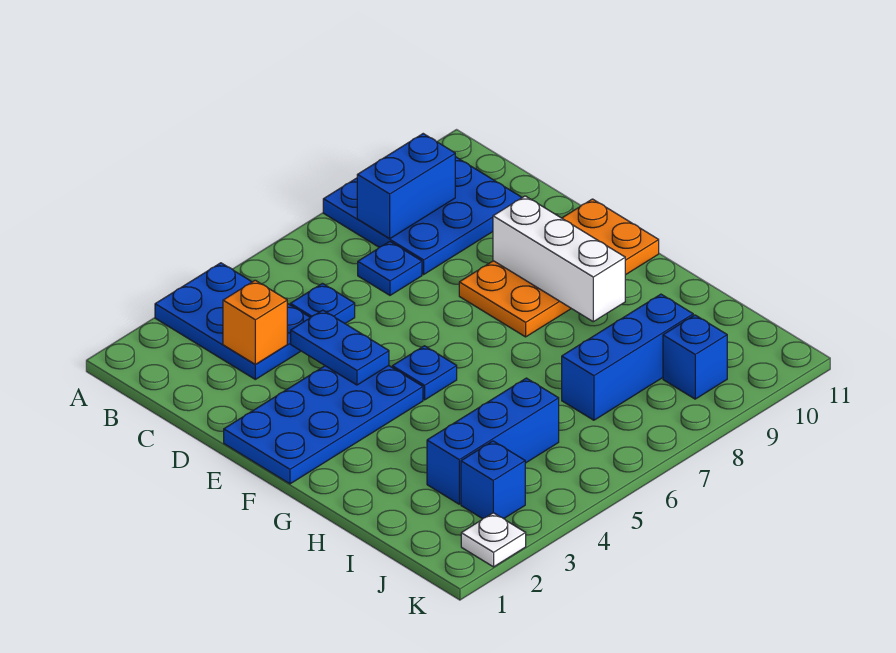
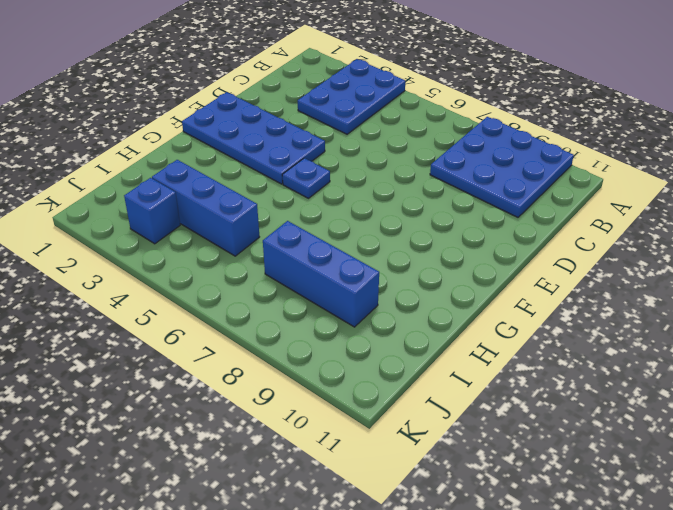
none -> blue 1x1 plate [290,283,355,324]
none -> blue 1x1 plate [358,242,422,295]
none -> orange 2x4 plate [459,199,659,337]

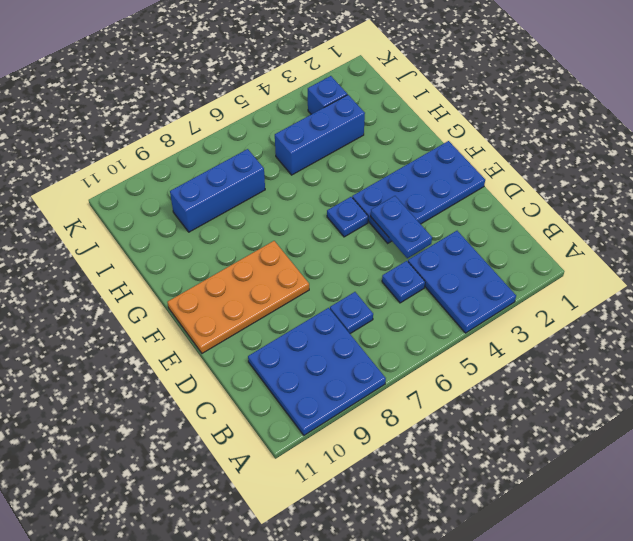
none -> blue 1x1 brick [663,315,727,399]
none -> white 1x1 plate [461,513,526,567]
none -> blue 1x2 brick [357,134,455,238]

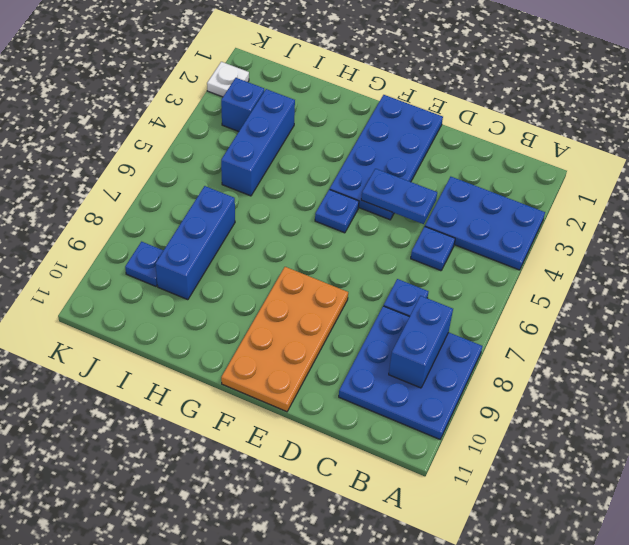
blue 1x1 plate [125,242,163,286] -> blue 1x1 brick [663,315,727,399]
none -> orange 1x1 brick [223,280,287,364]
none -> white 1x3 brick [493,196,625,322]

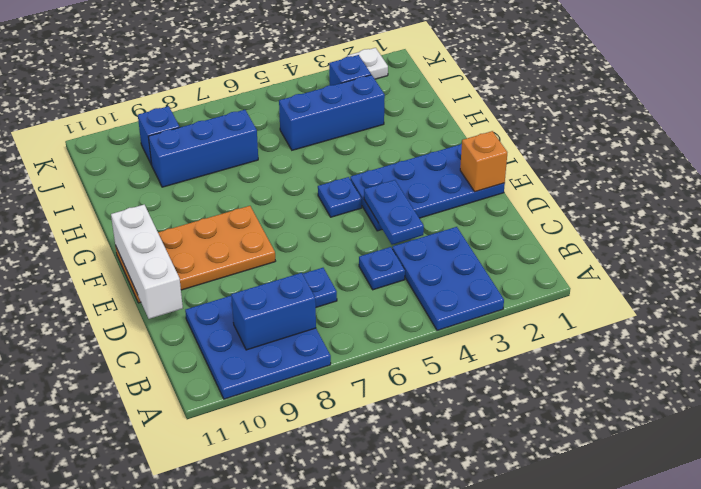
white 1x3 brick [111,205,183,319] -> white 1x3 brick moved to [493,196,625,322]
orange 1x1 brick [460,131,507,192] -> orange 1x1 brick moved to [223,280,287,364]

